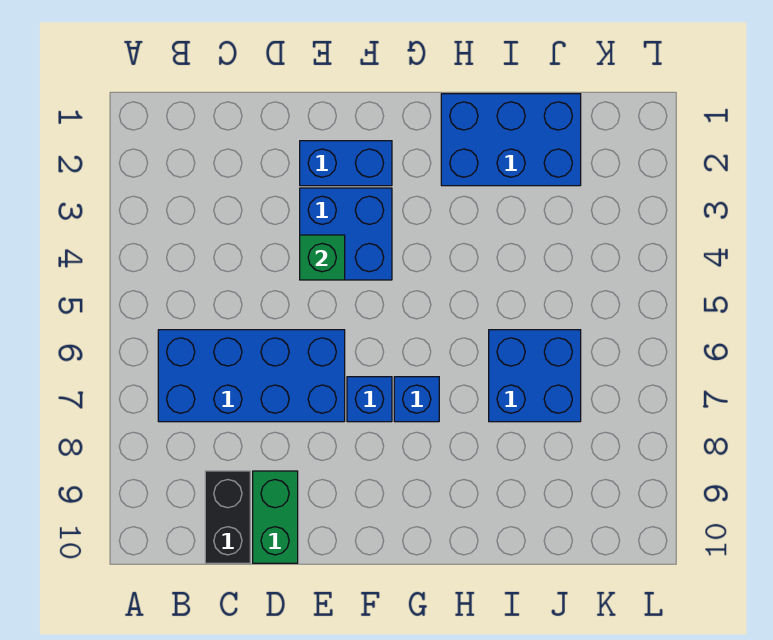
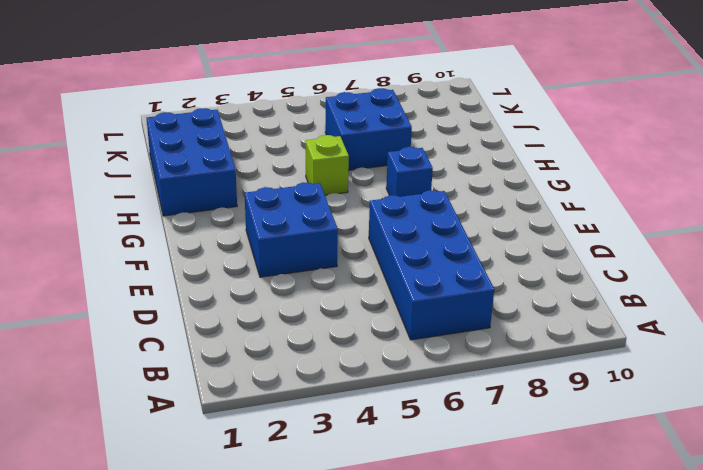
lime 1x1 brick [306,135,349,195] -> none
none -> black 1x2 brick [205,471,250,563]
none -> green 1x2 brick [253,471,298,563]

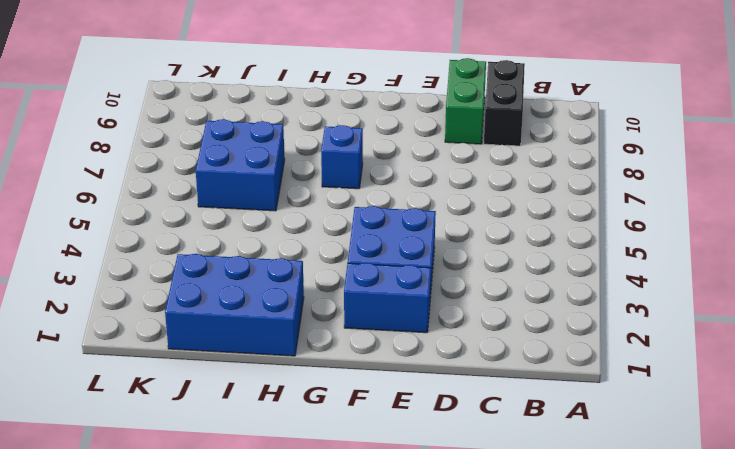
none -> blue 2x4 brick [158,330,345,422]
none -> blue 1x1 brick [347,377,392,422]

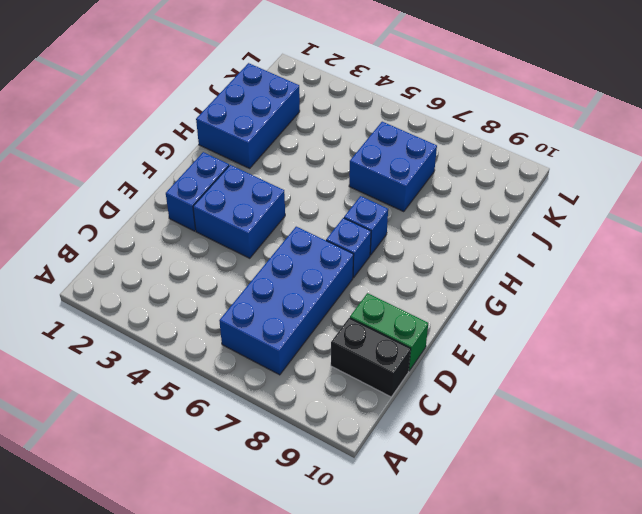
none -> green 1x1 brick [300,235,345,280]

